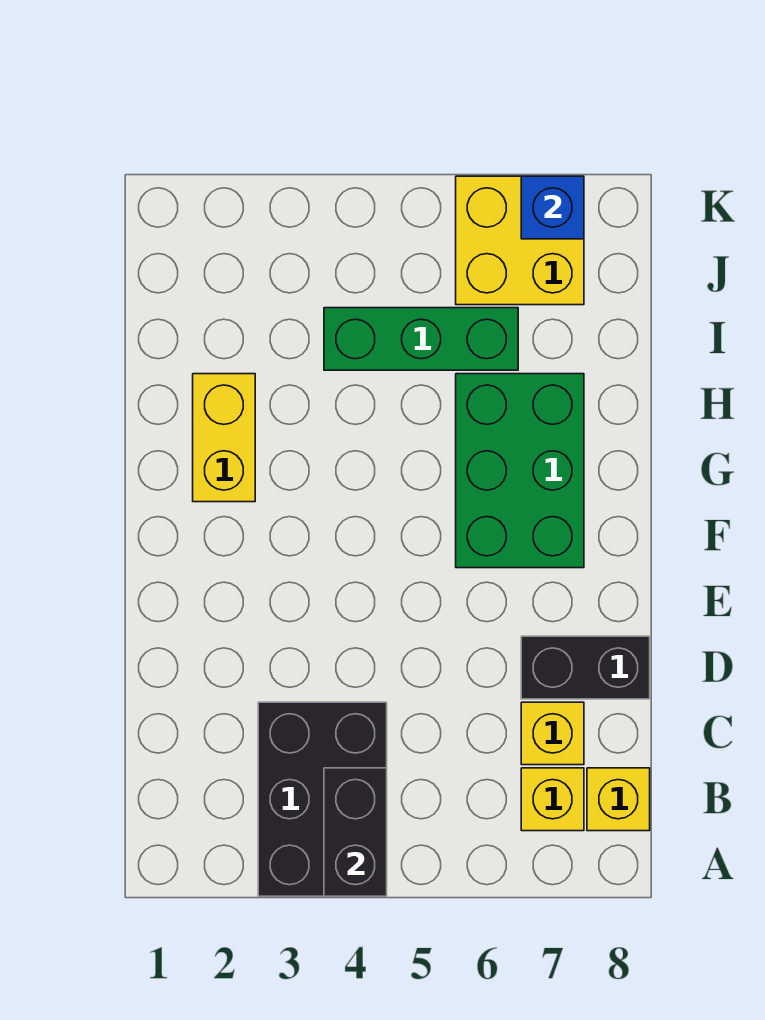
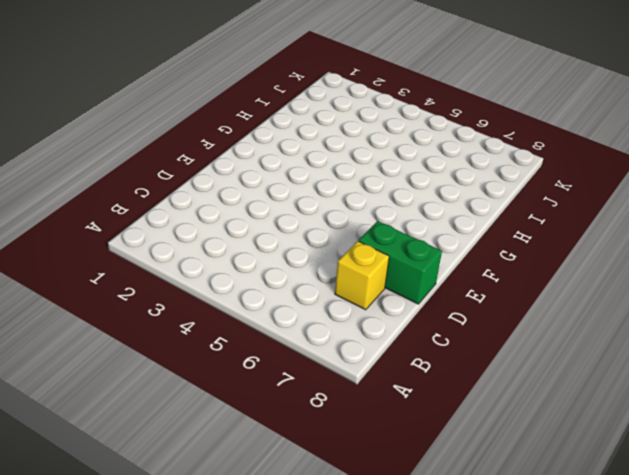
green 1x2 brick [359,221,442,304] -> black 1x2 brick [521,636,650,699]
none -> black 2x3 brick [258,702,387,896]
none -> yellow 1x1 brick [521,768,584,831]

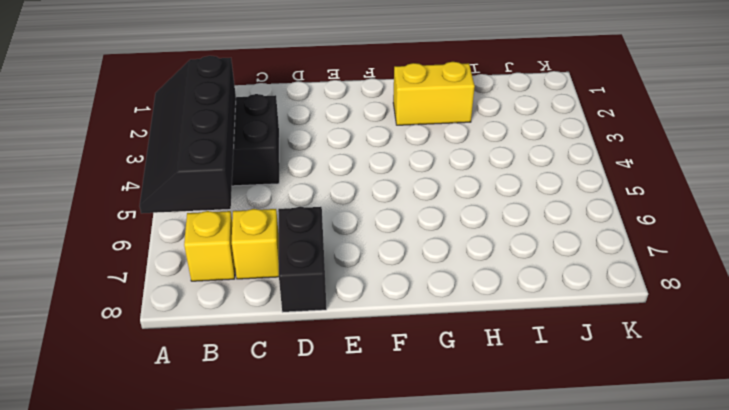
black 2x4 slope [140,56,236,213] -> black 1x2 brick [324,768,387,896]
none -> yellow 1x1 brick [587,768,650,831]
none -> green 2x3 brick [456,374,584,568]

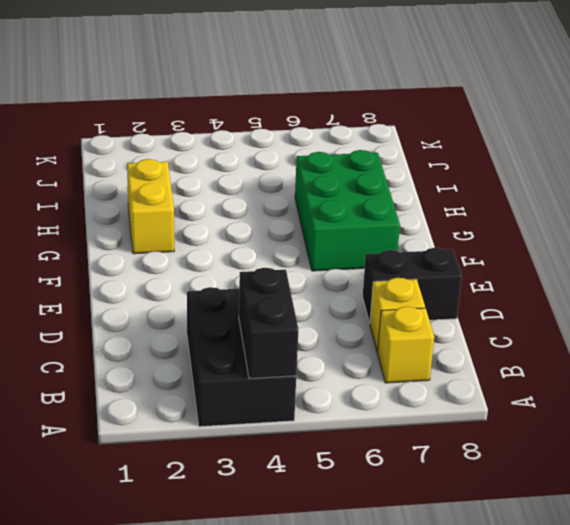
none -> yellow 1x1 brick [587,768,650,831]
none -> green 1x3 brick [324,308,518,370]

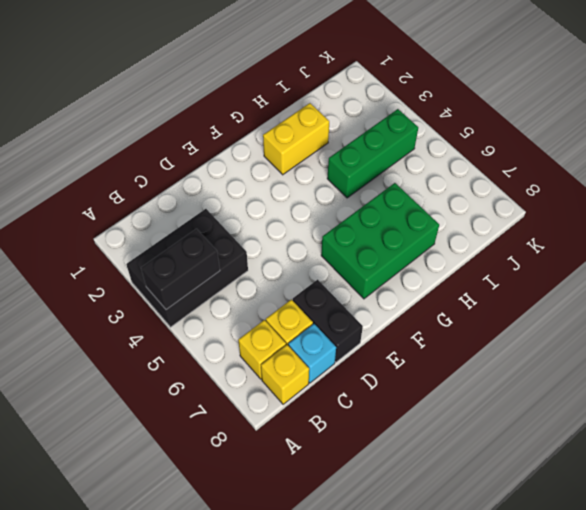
cyan 1x1 brick [288,324,336,383] -> none
green 1x3 brick [327,109,418,198] -> green 1x3 brick turned to [324,308,518,370]
none -> yellow 2x2 brick [456,176,584,305]
none -> blue 1x1 brick [521,176,584,239]

